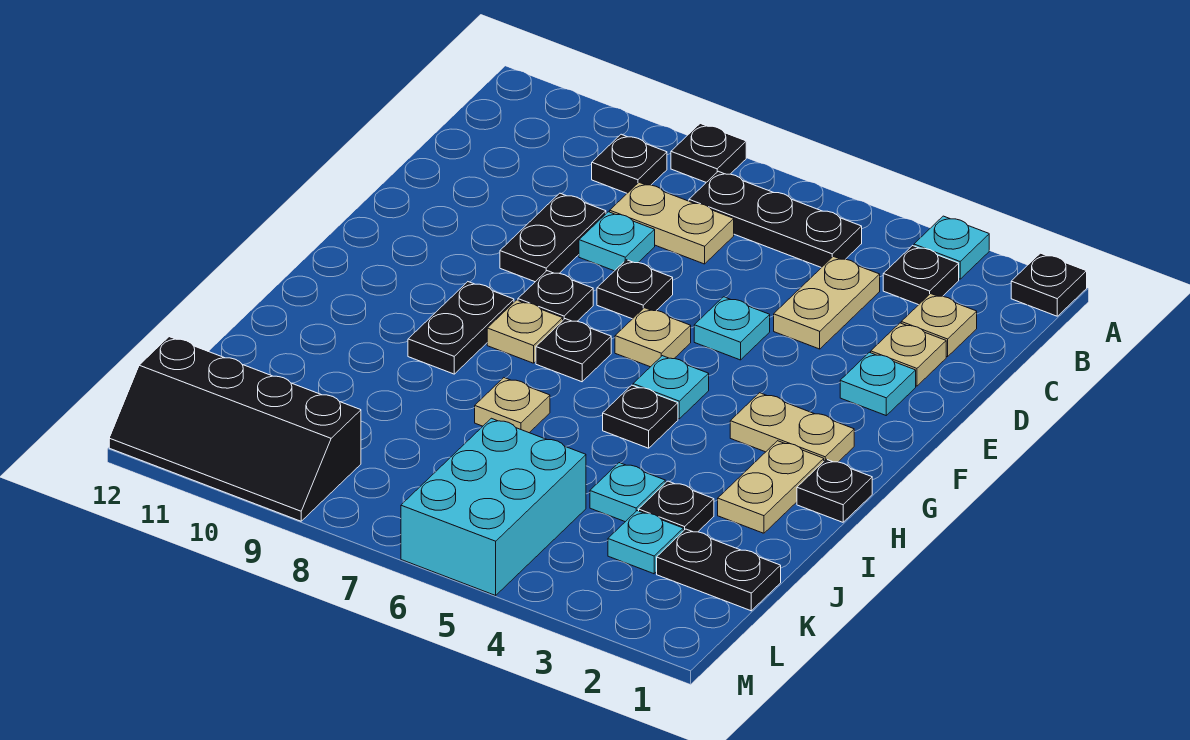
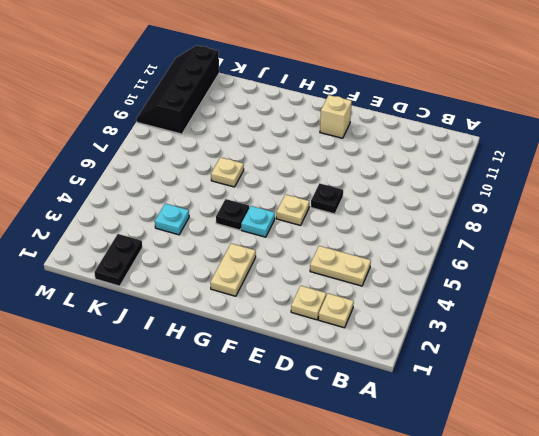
tan 1x1 brick [320,95,352,138] -> none
none -> black 1x1 plate [1011,253,1087,316]
none -> cyan 1x1 plate [914,216,989,279]
none -> black 1x1 plate [671,123,746,182]
none -> black 1x1 plate [883,246,959,305]

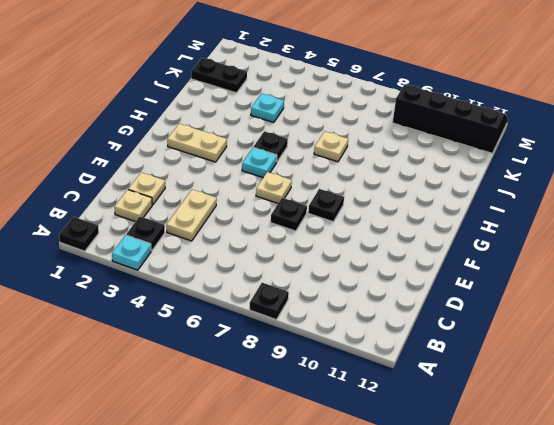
none -> black 1x3 plate [689,171,862,268]
none -> black 1x1 plate [592,134,667,193]
none -> tan 1x2 plate [610,182,734,264]
none -> cyan 1x1 plate [579,212,655,271]

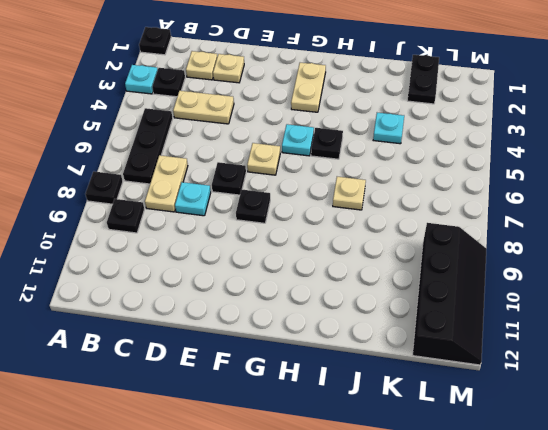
none -> black 1x2 plate [500,193,606,282]
none -> cyan 1x1 plate [840,352,916,415]
none -> cyan 1x1 plate [694,297,770,360]
none -> black 1x1 plate [536,319,611,382]

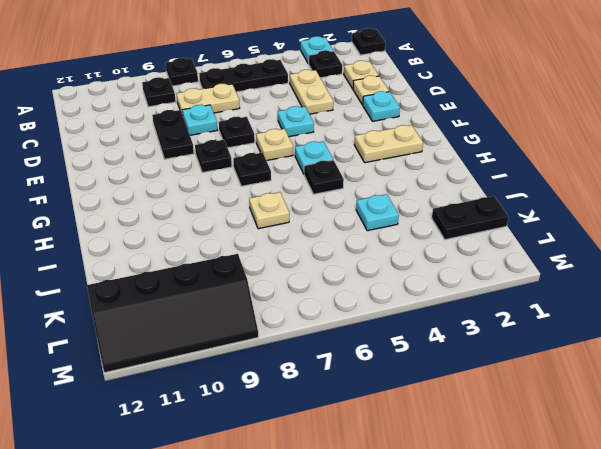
none -> tan 1x1 plate [487,300,563,363]
none -> black 1x2 plate [408,282,514,374]
none -> black 1x1 plate [797,459,872,522]
none -> tan 1x2 plate [718,441,824,533]

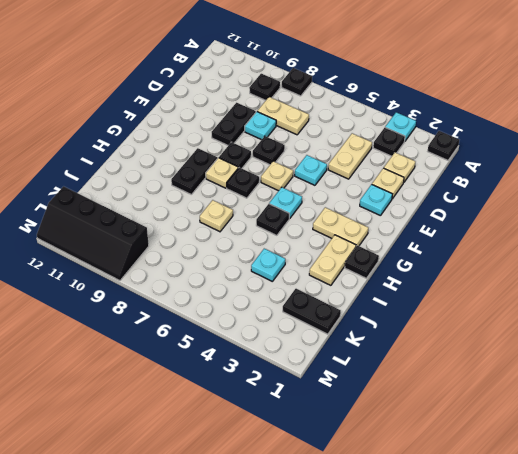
none -> black 1x3 plate [689,171,862,268]
none -> black 1x1 plate [639,481,714,532]
none -> cyan 1x1 plate [608,511,683,574]
none -> cyan 2x3 brick [401,418,586,595]

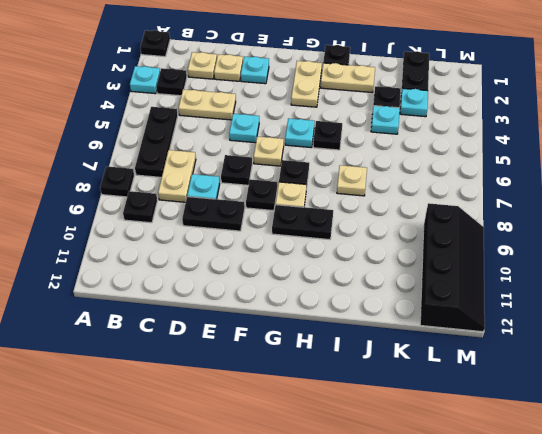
none -> cyan 2x3 brick [401,418,586,595]

